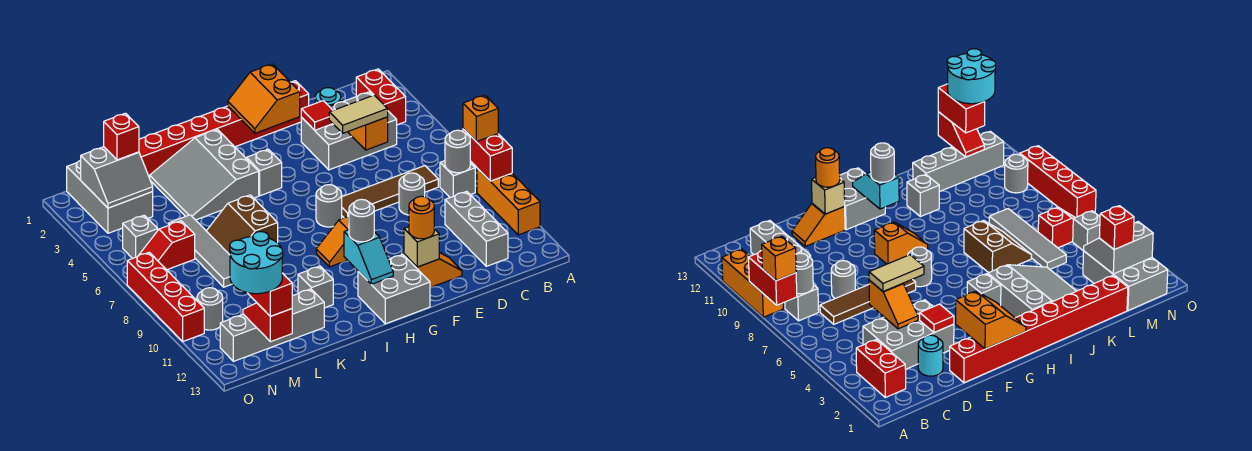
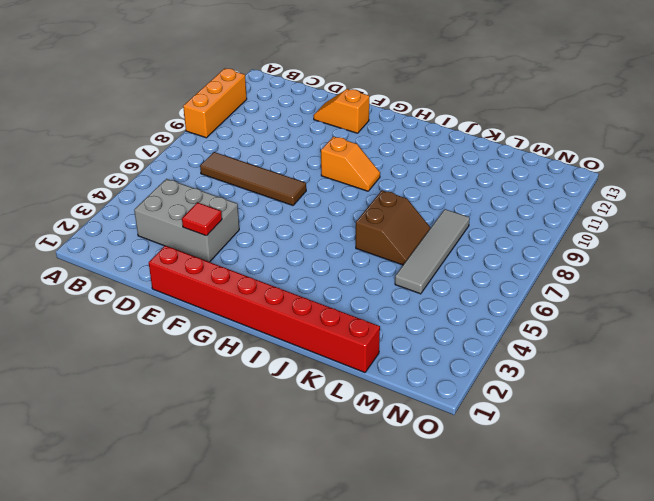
none -> red 1x2 brick [356,69,406,125]
none -> grey 1x1 brick [440,161,475,197]
none -> grey 1x3 brick [445,191,508,266]
none -> cyan 1x1 round brick [315,88,341,107]

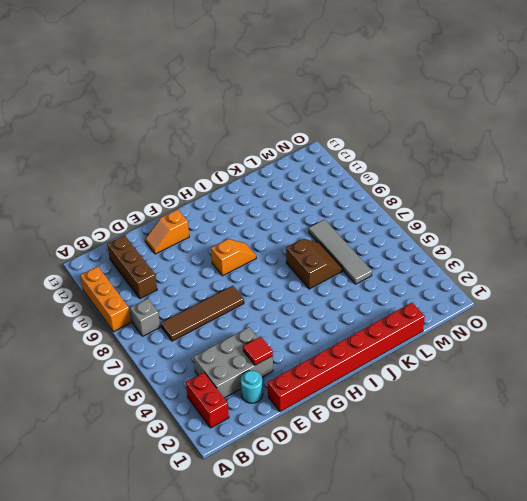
brown 1x3 brick [107,235,157,299] -> grey 1x3 brick [445,191,508,266]
none -> grey 1x1 round brick [399,173,425,215]
none -> grey 1x1 round brick [316,185,342,227]
none -> grey 2x2 brick [358,254,430,324]
none -> grey 1x1 brick [246,149,282,196]

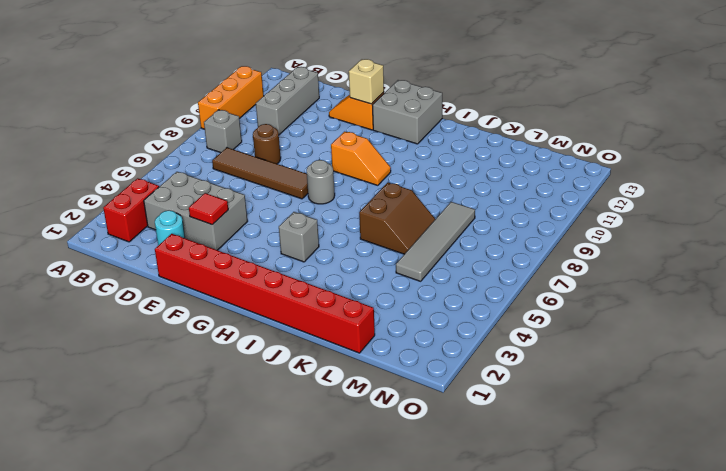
brown 1x1 round brick [253,124,281,164] -> grey 1x1 round brick [399,173,425,215]
none -> grey 3x3 slope [150,129,259,220]
none -> grey 1x1 brick [298,266,333,308]
none -> grey 1x4 brick [220,289,324,361]
none -> grey 2x3 brick [67,160,153,233]

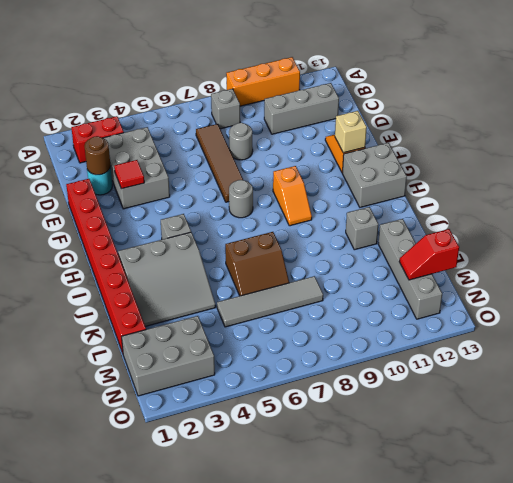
brown 1x1 round brick [84,136,110,175] -> none
none -> red 1x2 slope [138,221,195,270]
none -> grey 1x1 brick [123,215,158,259]
none -> grey 1x1 round brick [197,288,223,330]
none -> red 1x4 brick [127,252,204,341]

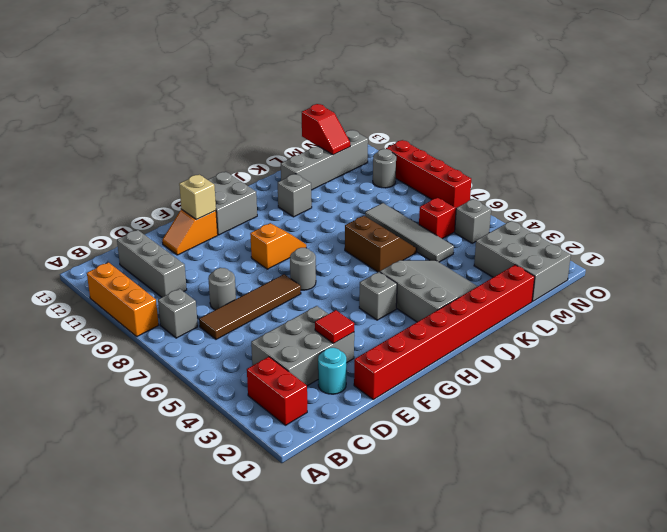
none -> red 1x2 brick [463,129,512,181]
none -> grey 1x1 round brick [445,130,470,173]
none -> orange 1x2 slope [348,117,388,150]
none -> orange 2x2 slope [228,64,300,133]

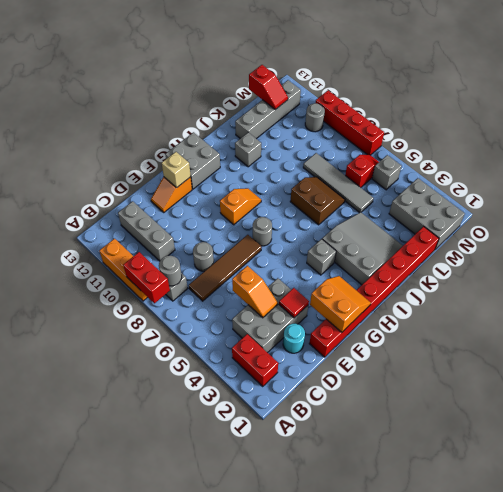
none -> cyan 1x2 slope [344,230,393,284]
none -> grey 2x2 slope [81,147,153,208]
none -> orange 1x1 brick [463,95,498,142]
none -> tan 1x2 tile [329,95,388,133]

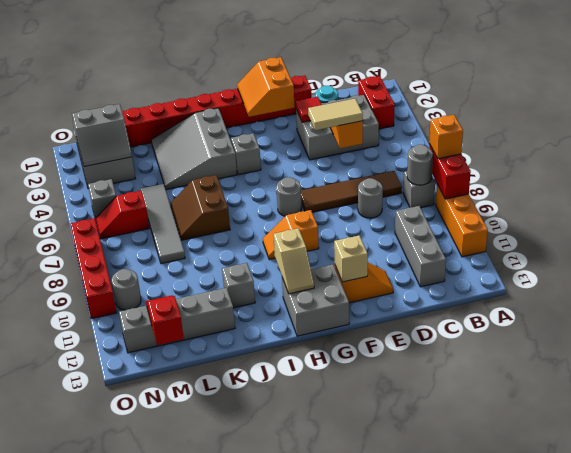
tan 1x2 slope [274,228,314,294] -> cyan 1x2 slope [344,230,393,284]
none -> orange 1x1 round brick [409,196,434,239]
none -> grey 1x1 round brick [349,199,374,242]
none -> red 1x1 brick [104,113,139,160]
none -> red 1x2 brick [248,273,292,316]

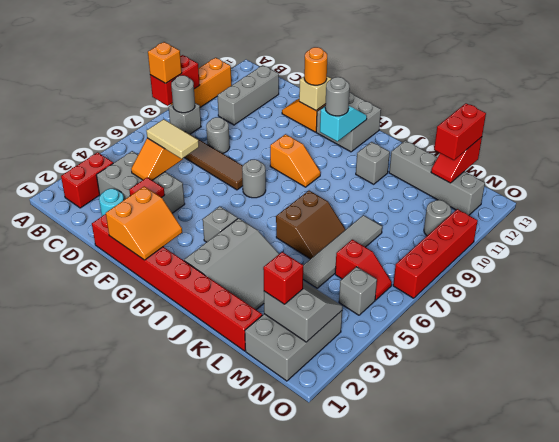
none -> cyan 2x2 round brick [230,232,283,294]

